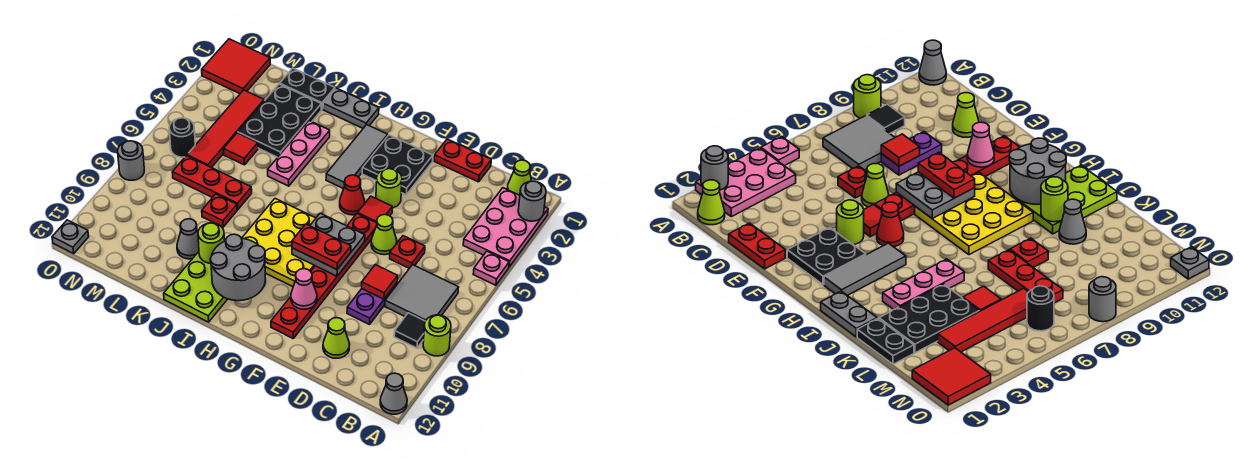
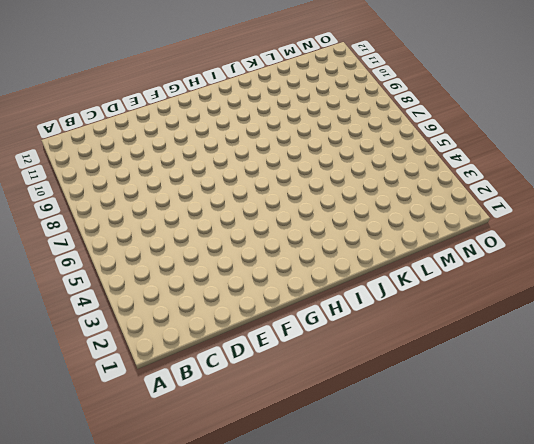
none -> pink 2x3 plate [463,188,548,267]
none -> pink 1x1 plate [473,251,509,285]
none -> lime 1x1 round brick [423,315,451,356]
none -> grey 1x1 cone [380,373,407,414]

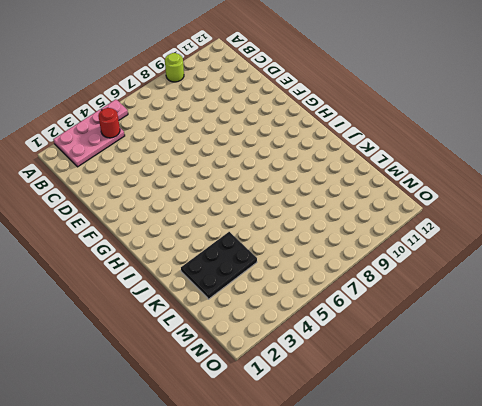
red 1x1 round brick [98,108,120,138] -> none
none -> grey 1x1 cone [380,373,407,414]
none -> lime 1x1 cone [507,160,531,195]
none -> grey 2x2 tile [385,265,459,321]
none -> black 1x1 tile [394,313,425,348]

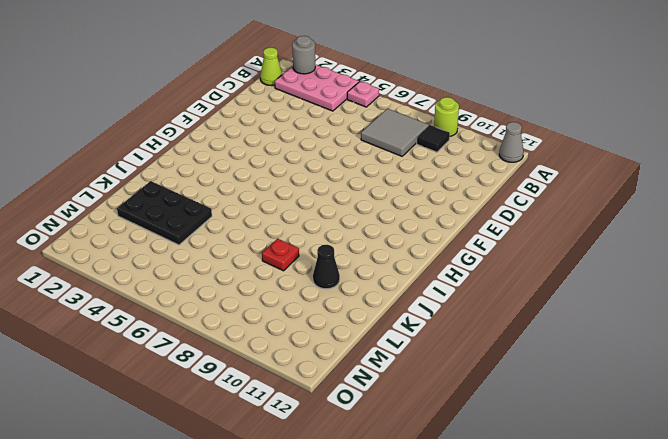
black 1x1 cone [313,245,340,289] -> grey 1x1 cone [177,219,199,259]
none -> red 1x2 plate [434,139,491,182]
none -> red 1x1 plate [390,236,425,268]
none -> purple 1x2 plate [347,283,397,325]
none -> lime 1x1 cone [323,318,350,358]

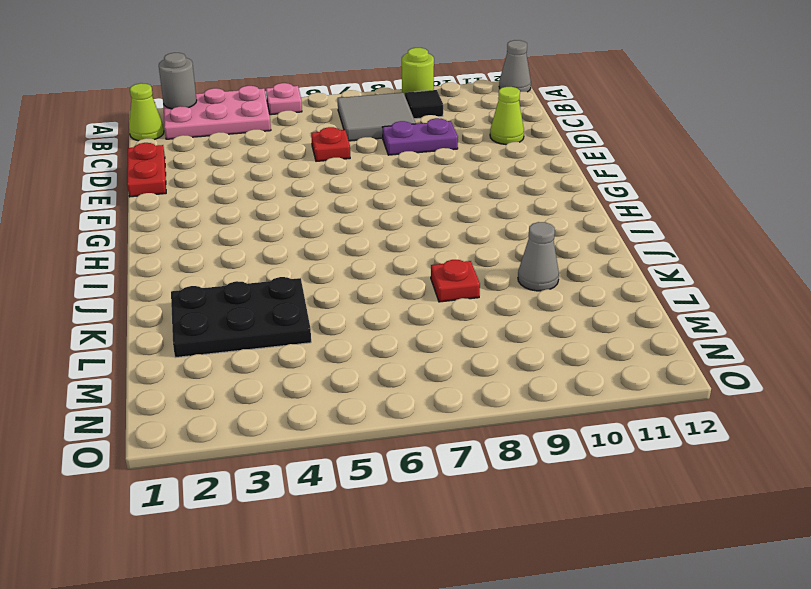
none -> lime 1x1 cone [371,215,397,255]
none -> black 2x2 plate [362,135,433,194]
none -> lime 1x1 round brick [376,169,402,208]
none -> red 1x1 tile [358,196,392,223]

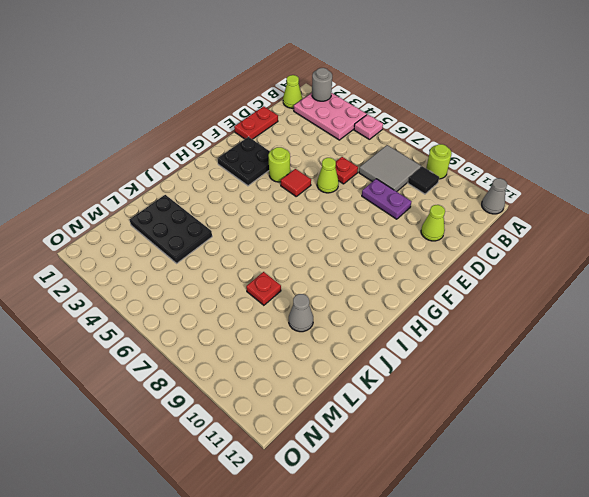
none -> red 1x6 plate [271,214,377,338]
none -> red 1x1 cone [340,175,365,215]
none -> yellow 3x3 plate [242,199,316,287]
none -> grey 1x3 tile [326,125,388,189]

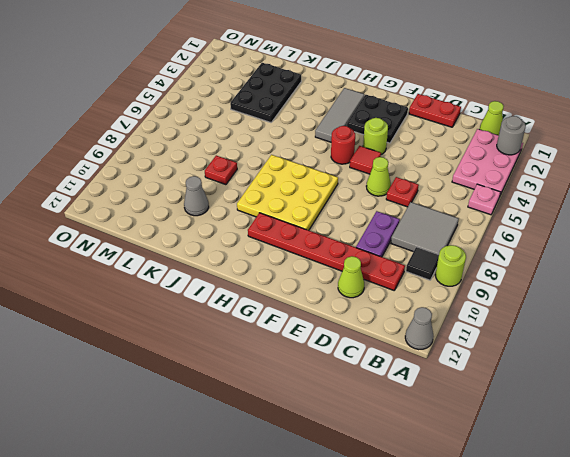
red 1x6 plate [248,213,405,290] -> red 1x6 plate turned to [271,214,377,338]
red 1x1 round brick [331,126,355,164] -> red 1x1 cone [340,175,365,215]
none -> grey 1x2 plate [323,88,379,128]
none -> lime 2x3 plate [164,252,227,322]
none -> pink 1x3 plate [268,121,330,186]
none -> black 1x2 plate [280,68,335,109]

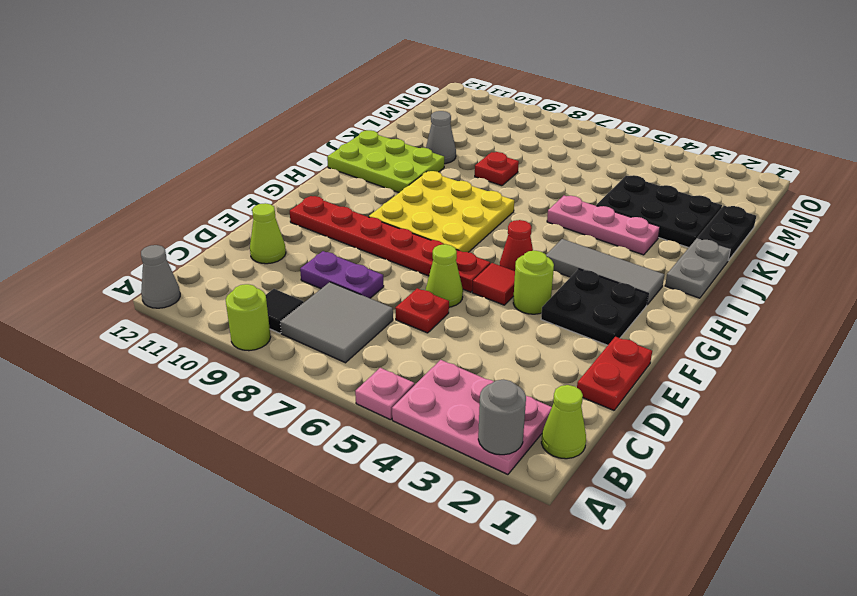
none -> red 1x3 plate [172,156,252,210]
none -> red 1x1 tile [223,133,258,165]
none -> red 1x4 tile [187,90,264,168]
none -> red 2x2 tile [202,39,270,94]

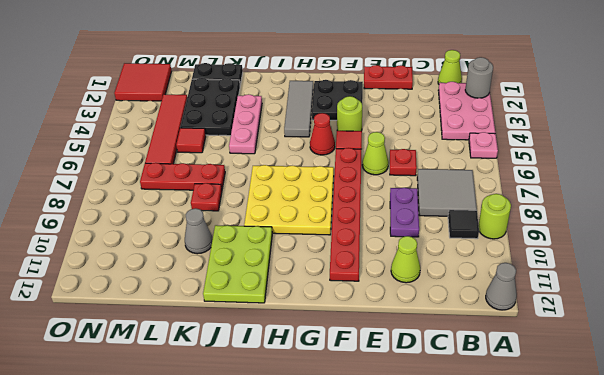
none -> grey 1x2 plate [323,88,379,128]
none -> black 1x1 round brick [169,118,195,157]
none -> grey 1x1 round brick [118,141,144,180]
none -> grey 1x1 plate [52,220,89,254]

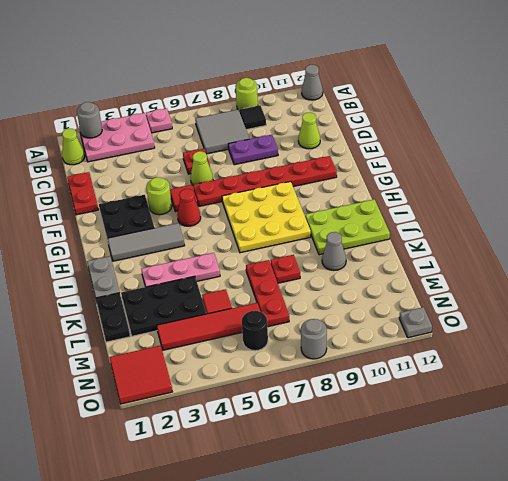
none -> red 1x1 tile [362,265,398,299]
none -> grey 2x2 plate [292,213,365,276]
none -> pink 1x1 cone [291,269,317,309]
none -> grey 2x2 round brick [210,234,265,301]

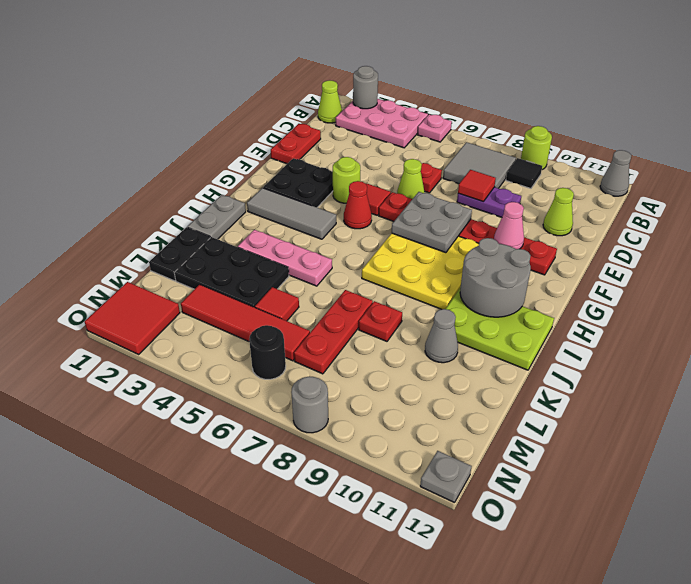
none -> lime 1x1 round brick [198,223,224,263]
none -> red 1x2 plate [292,224,351,270]

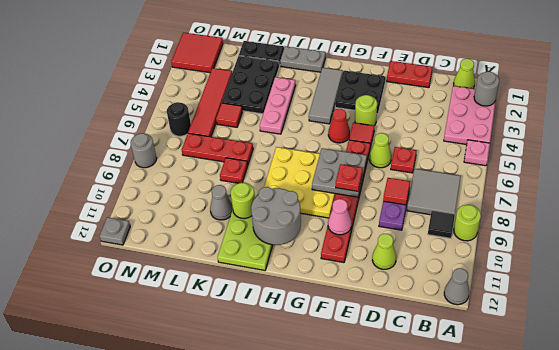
red 1x1 plate [336,164,363,191] -> red 1x2 plate [292,224,351,270]

